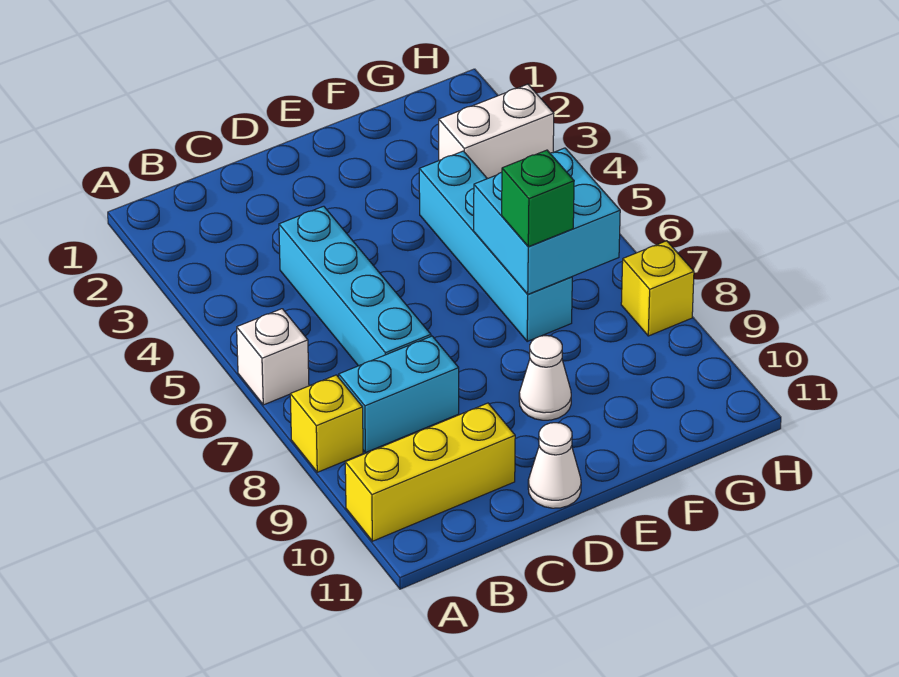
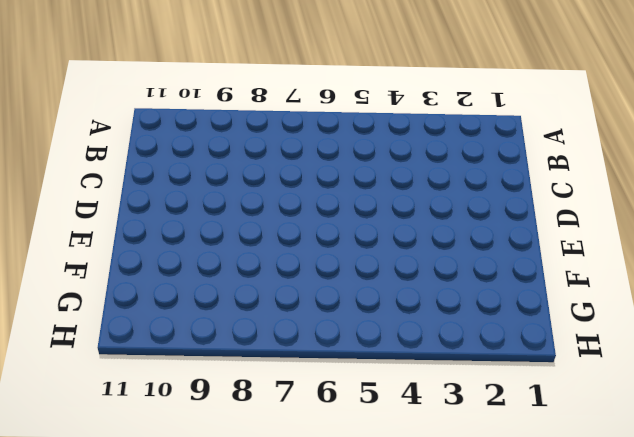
none -> white 1x1 brick [237,309,309,405]
none -> yellow 1x1 brick [290,375,363,472]
none -> yellow 1x3 brick [345,403,515,541]

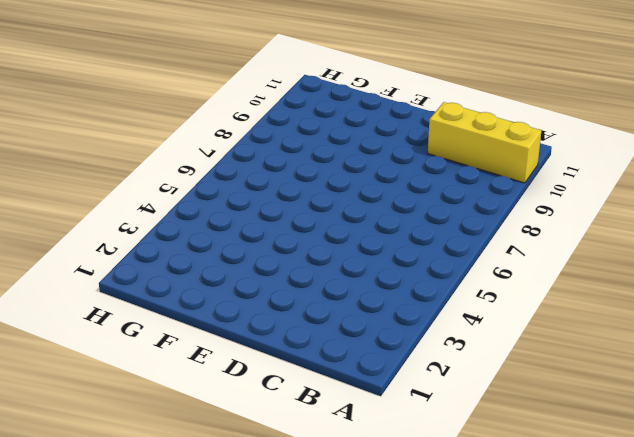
none -> white 1x1 brick [237,309,309,405]
none -> yellow 1x1 brick [290,375,363,472]
none -> cyan 1x2 brick [339,336,459,453]

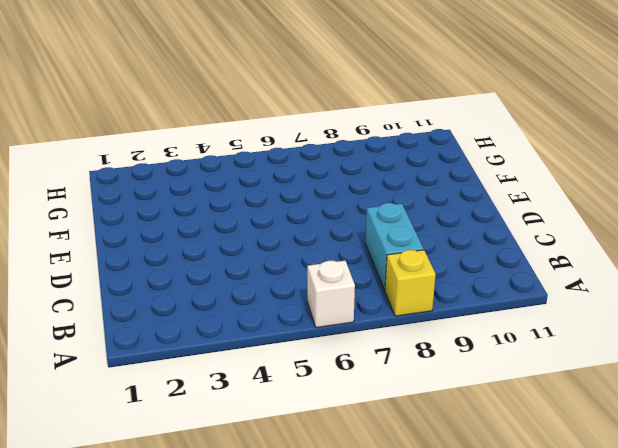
none -> yellow 1x3 brick [345,403,515,541]
none -> cyan 1x4 brick [279,206,431,366]
none -> white 1x1 cone [528,423,581,508]

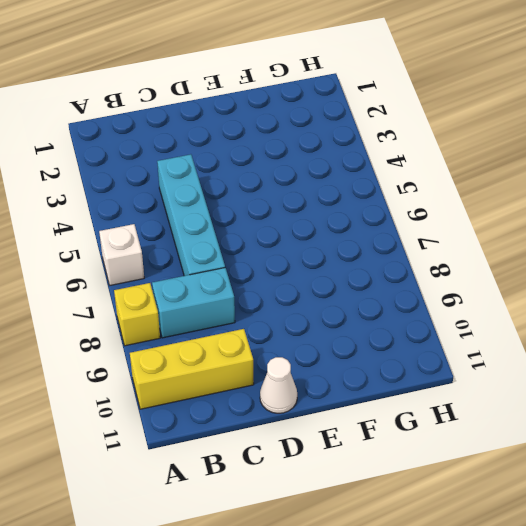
none -> white 1x1 cone [519,336,571,420]
none -> cyan 1x4 brick [419,151,572,341]
none -> white 1x2 brick [439,84,554,179]

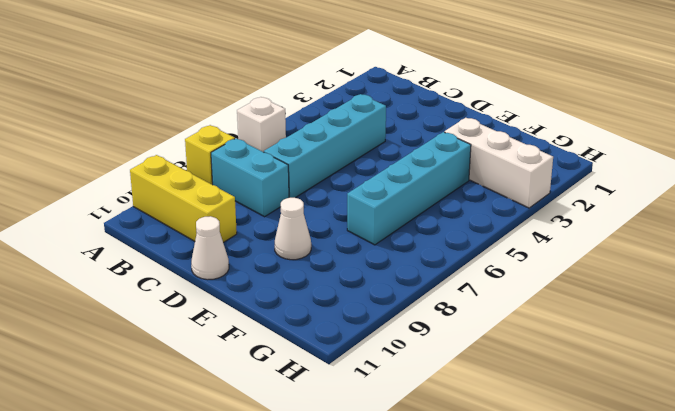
white 1x3 brick [444,118,553,208] -> white 1x2 brick [439,84,554,179]
none -> yellow 1x1 brick [621,241,694,336]
none -> cyan 2x2 brick [474,148,620,294]
none -> green 1x1 brick [502,150,574,247]

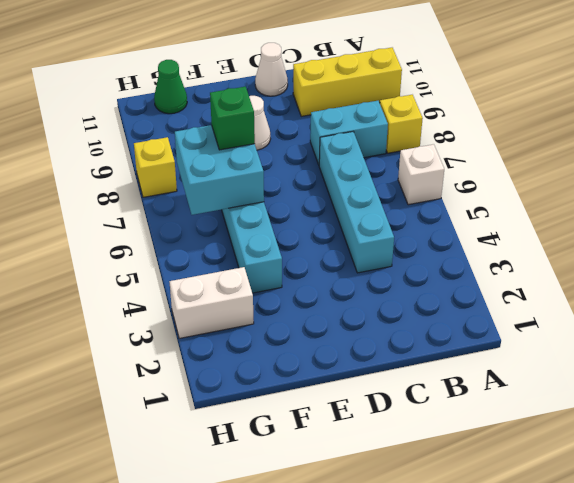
green 1x1 cone [154,60,187,114] -> none

